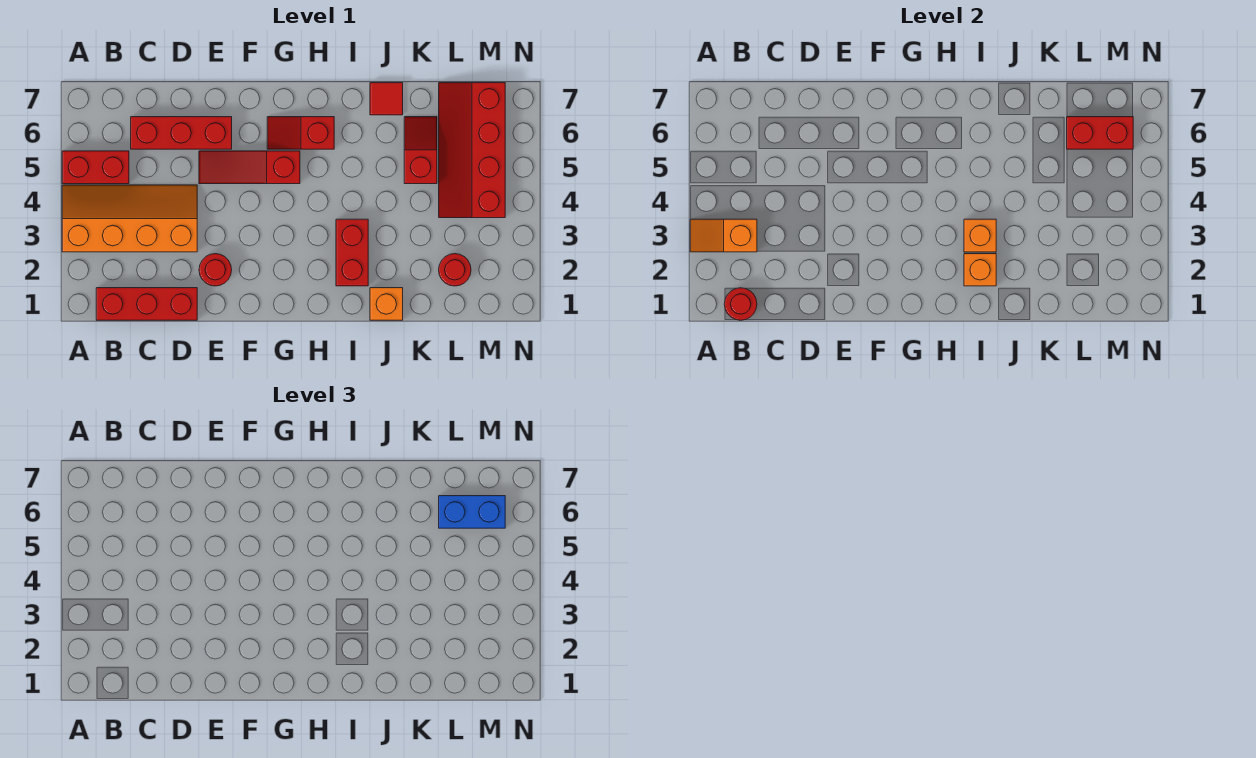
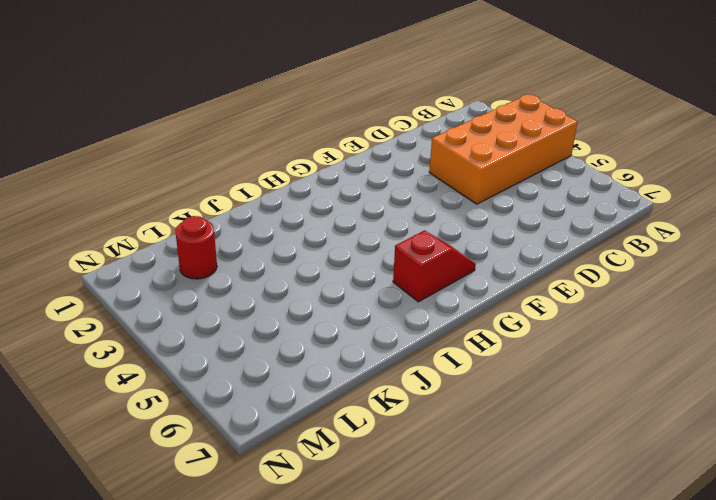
orange 2x4 brick [429,94,577,204] -> orange 2x4 slope [62,185,197,252]
none -> red 1x2 brick [62,151,129,184]
none -> red 1x3 brick [96,288,197,320]
none -> red 1x3 brick [131,117,232,149]

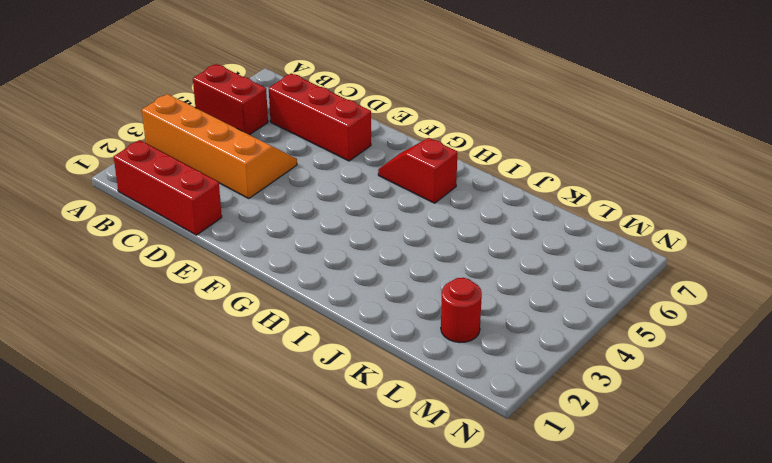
none -> red 1x1 round brick [199,254,232,286]
none -> red 1x3 slope [199,151,300,184]
none -> red 1x2 brick [336,219,368,286]

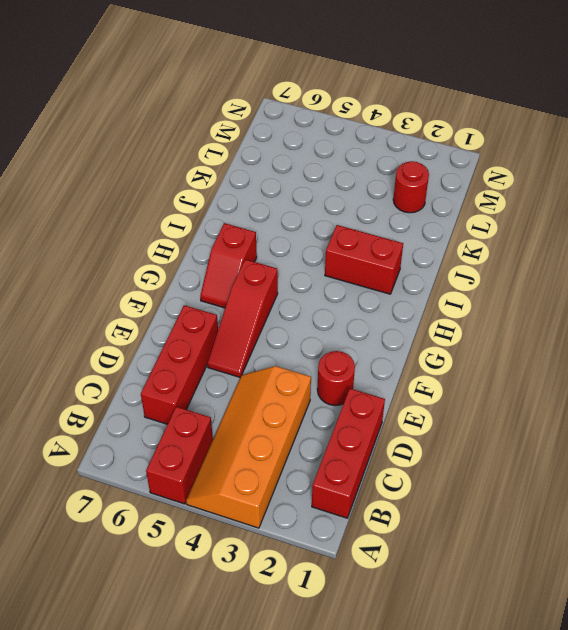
none -> orange 1x1 brick [370,288,403,320]
none -> red 1x1 tile [370,83,403,115]
none -> red 1x2 slope [404,117,437,184]

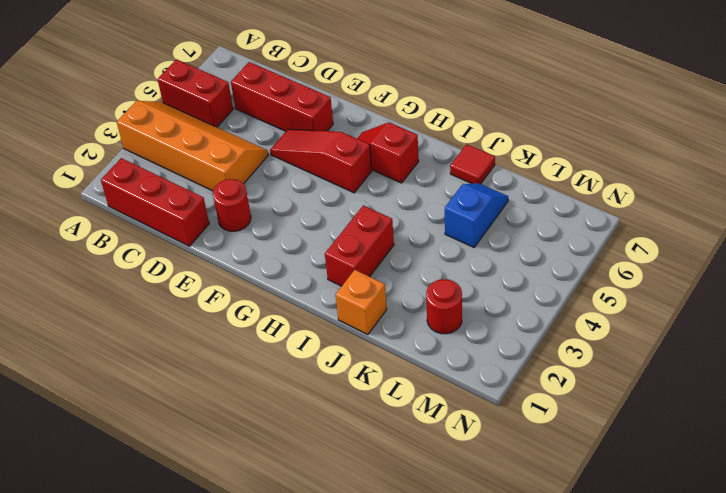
blue 1x2 slope [445,184,508,247] -> red 1x2 slope [404,117,437,184]
none -> red 2x4 slope [439,83,505,218]
none -> orange 1x2 slope [690,219,757,252]
none -> red 1x1 round brick [724,288,757,320]

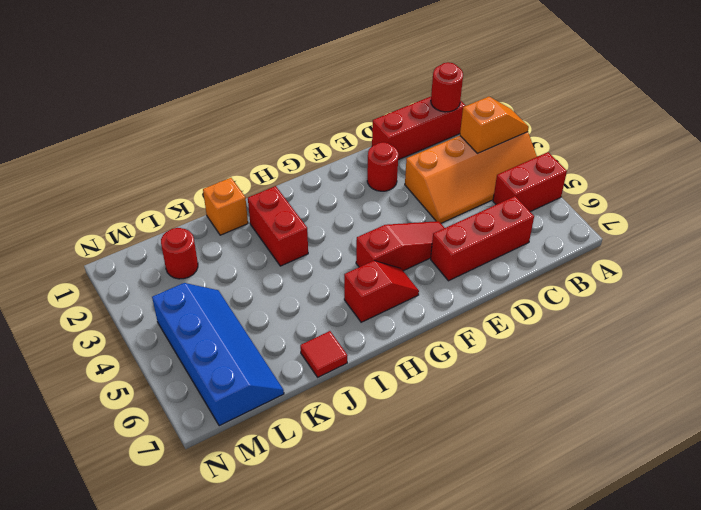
blue 2x4 slope [152,283,284,426] -> red 2x4 slope [439,83,505,218]
none -> red 1x2 slope [404,117,437,184]
none -> orange 1x1 brick [964,254,996,286]
none -> orange 1x1 brick [964,219,996,252]

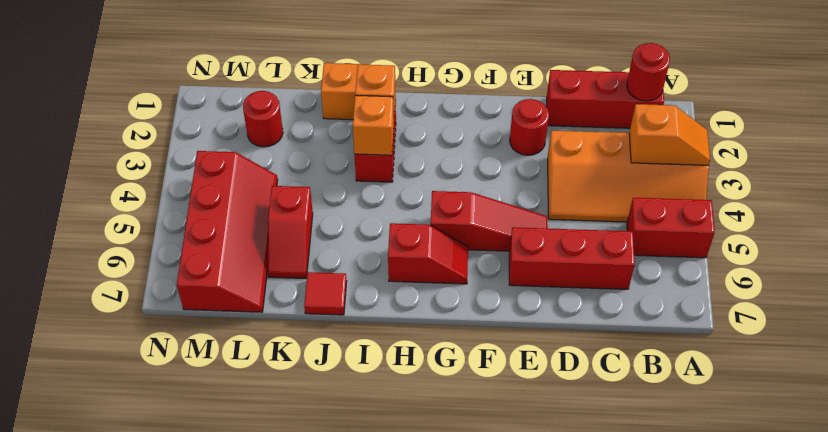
none -> red 1x2 brick [1067,117,1133,149]
none -> blue 1x2 brick [439,496,505,528]

